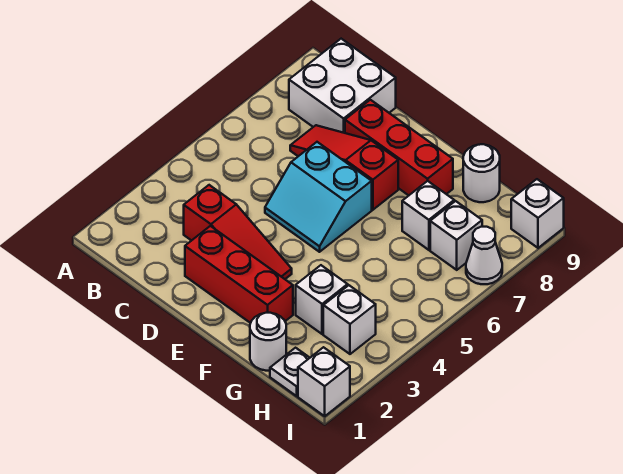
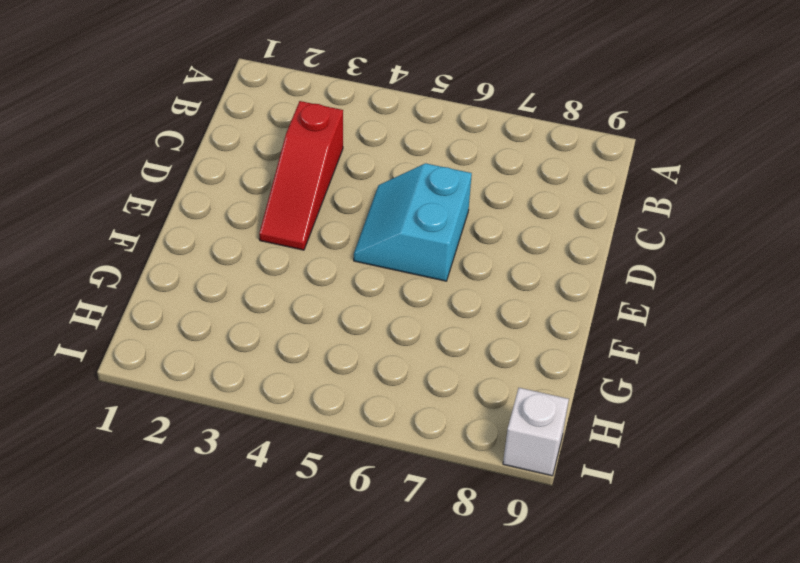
none -> white 2x2 brick [289,39,396,133]
none -> red 1x3 slope [290,125,398,210]
none -> red 1x3 brick [185,226,293,323]

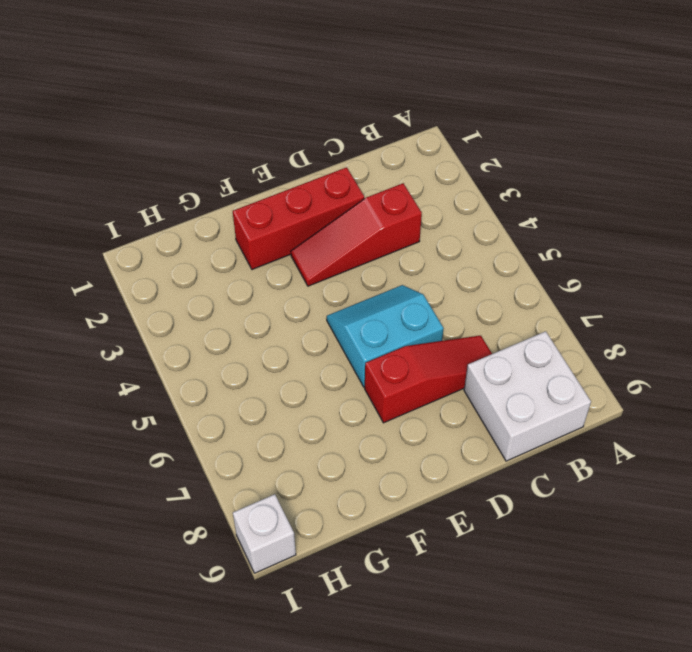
none -> red 1x3 brick [345,100,453,195]
none -> white 1x1 round brick [250,313,286,371]
none -> white 1x1 brick [296,265,348,334]

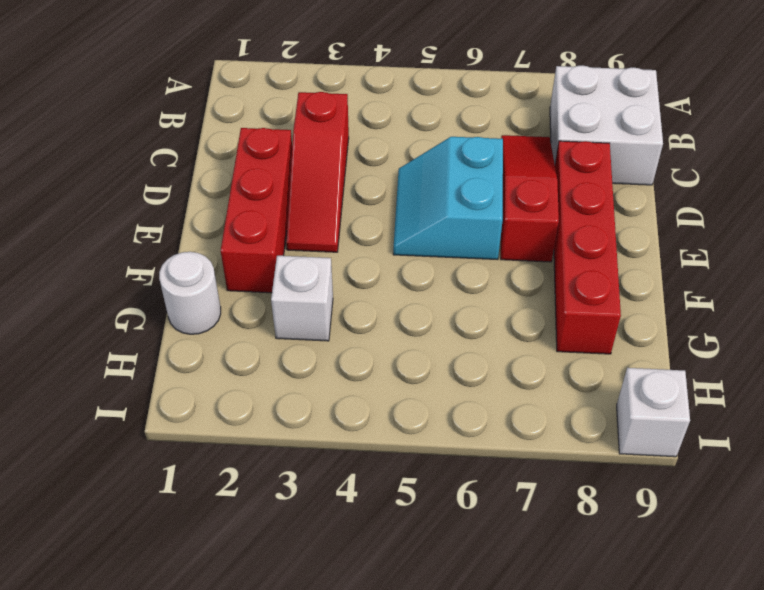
red 1x4 brick [554,141,621,354] -> red 1x3 brick [345,100,453,195]
none -> white 1x1 brick [402,181,454,250]
none -> white 1x1 round brick [463,144,500,202]
none -> white 1x1 plate [270,348,310,396]

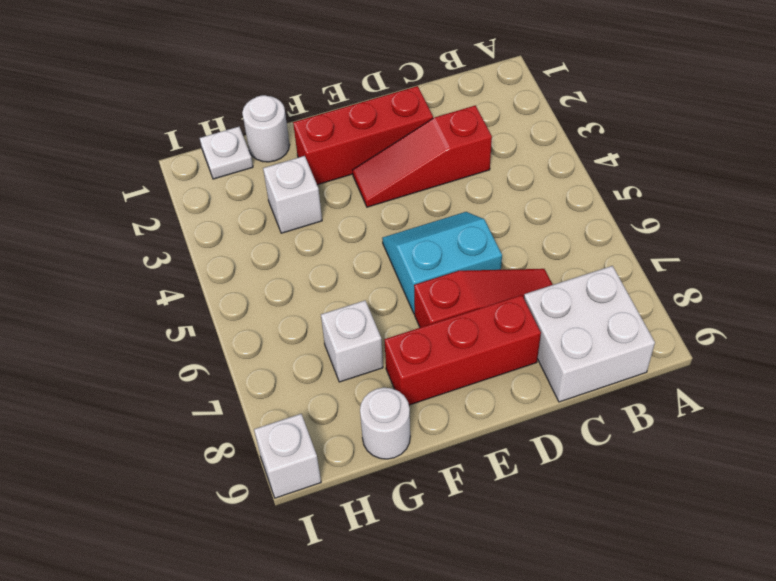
none -> white 1x1 brick [323,285,376,354]
none -> white 1x1 brick [430,201,482,270]
none -> white 1x1 brick [298,347,350,416]

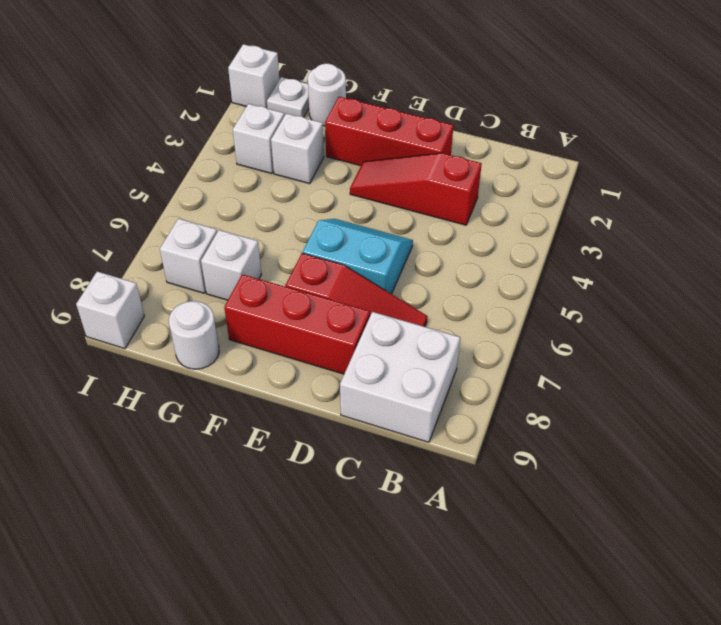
none -> white 1x1 cone [466,227,502,284]

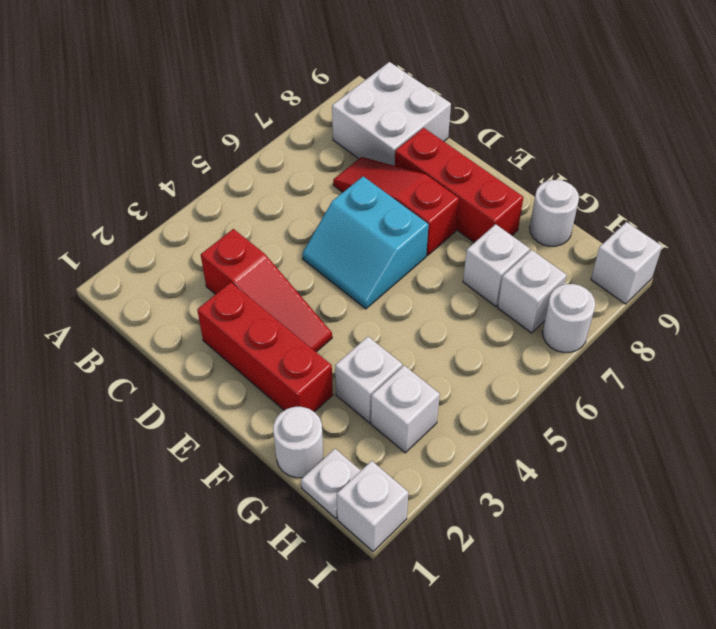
white 1x1 round brick [542,284,595,352] -> white 1x1 cone [466,227,502,284]

